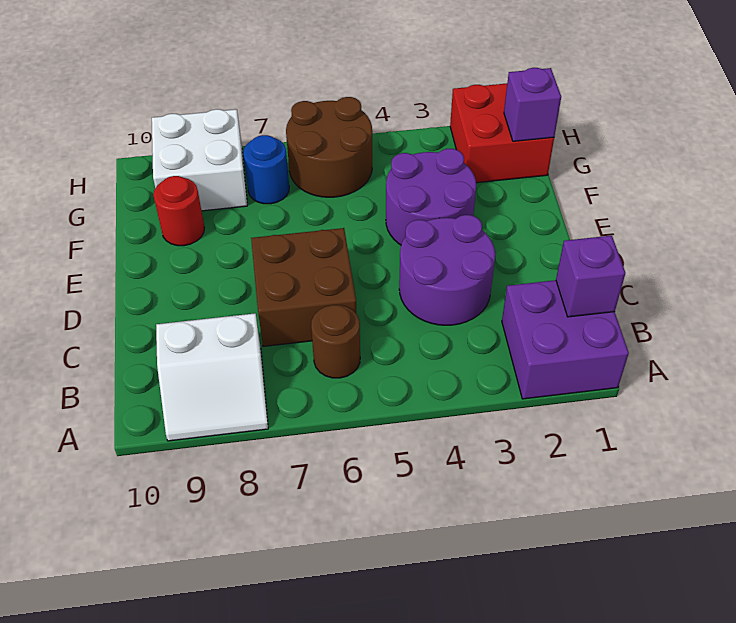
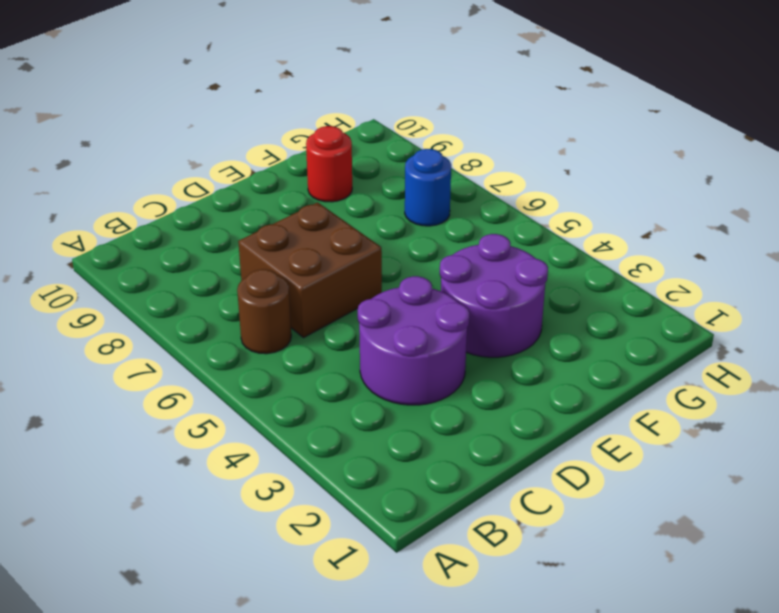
none -> purple 2x2 brick [502,280,629,399]
none -> white 2x2 slope [156,313,268,441]
none -> red 2x2 brick [450,83,554,183]

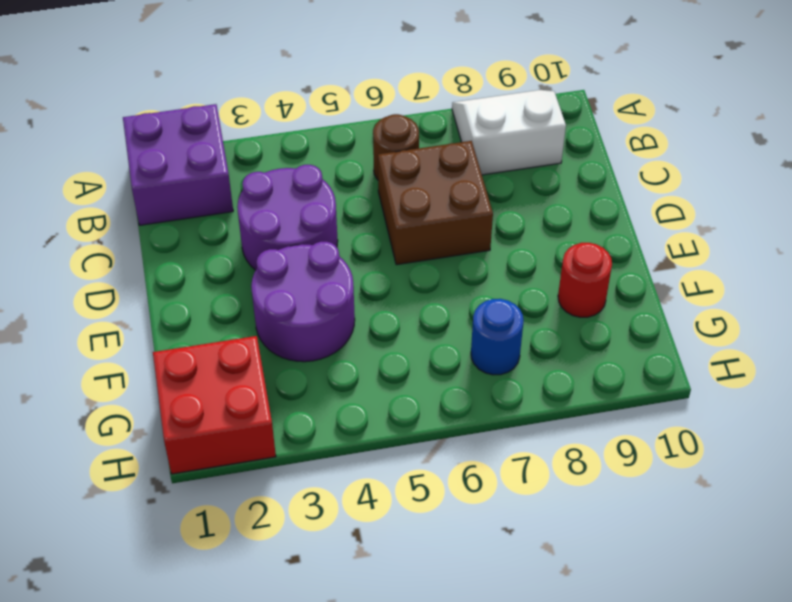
none -> brown 2x2 round brick [286,97,372,197]
none -> white 2x2 brick [152,109,247,211]
none -> purple 1x1 brick [556,236,625,317]

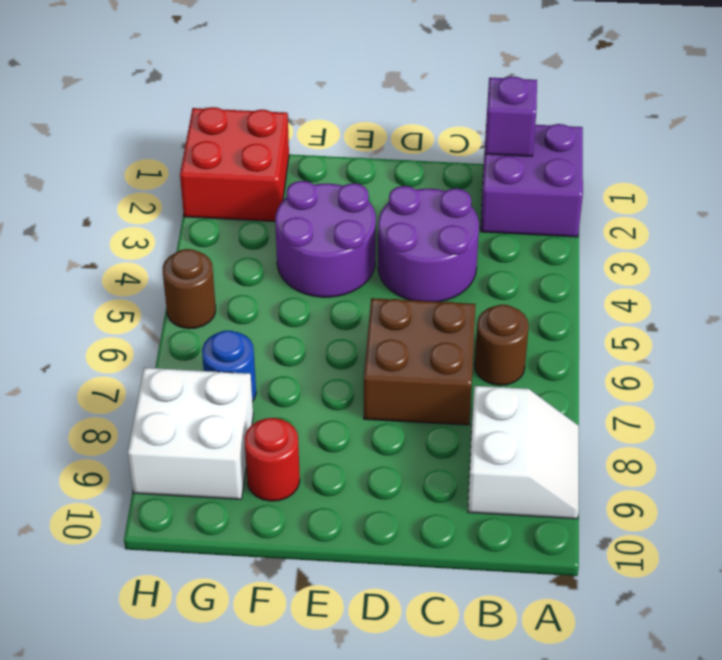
brown 1x1 round brick [163,249,216,329] -> brown 2x2 round brick [286,97,372,197]
none -> purple 1x1 brick [504,68,561,141]

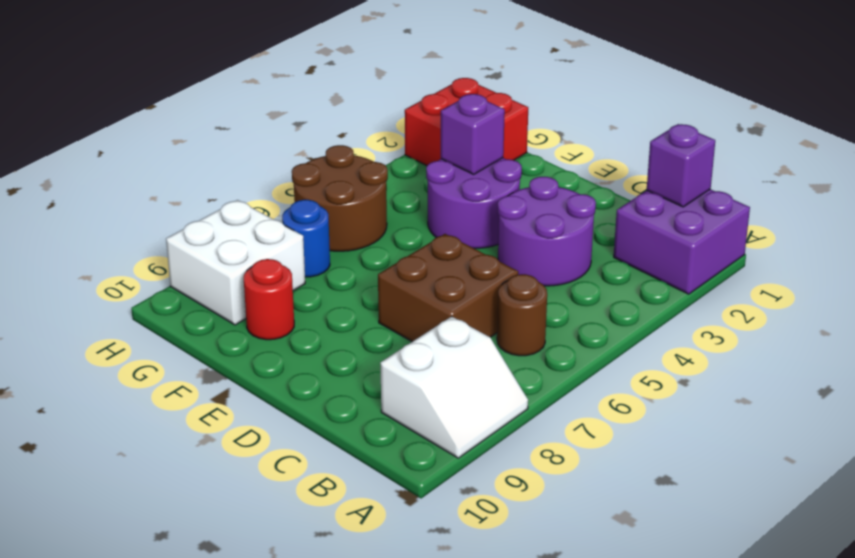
purple 1x1 brick [441,94,505,174] -> purple 1x1 brick moved to [504,68,561,141]

